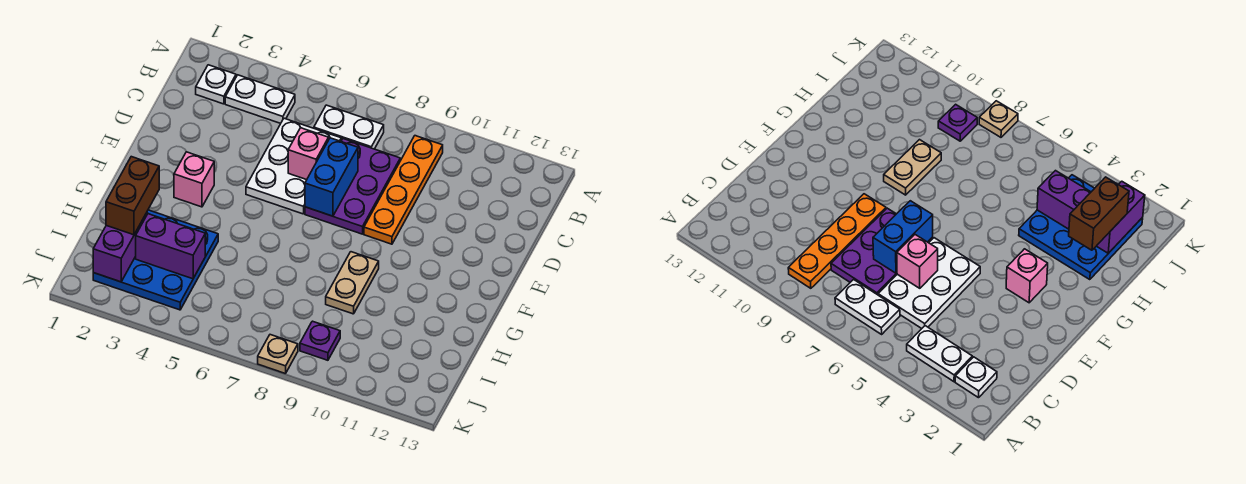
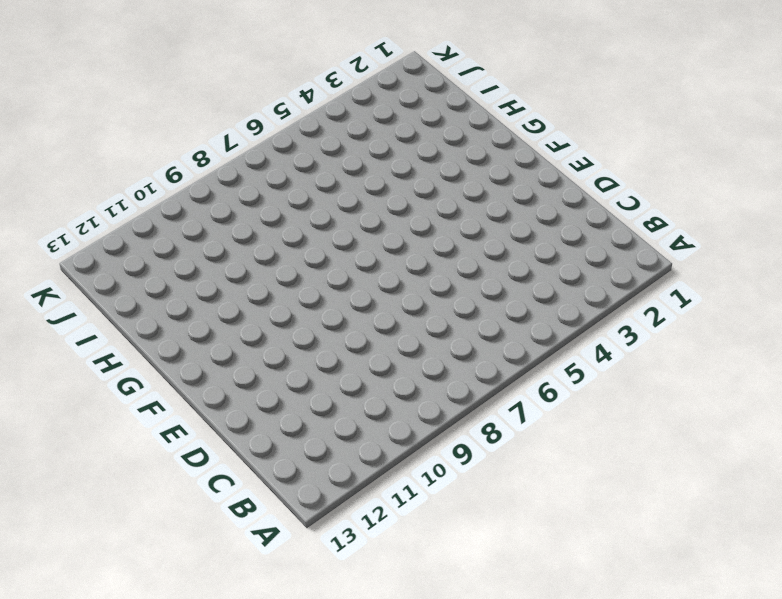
none -> white 1x1 plate [196,65,236,104]
none -> white 1x2 plate [225,75,295,123]
none -> white 1x2 plate [314,105,384,149]

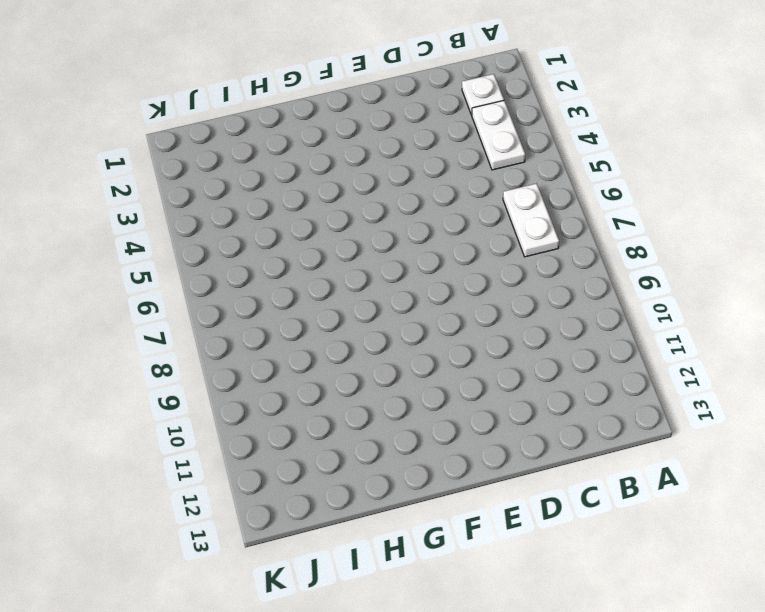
none -> orange 1x4 plate [364,136,443,244]
none -> white 2x3 plate [246,118,341,214]
none -> purple 2x3 plate [305,139,400,234]

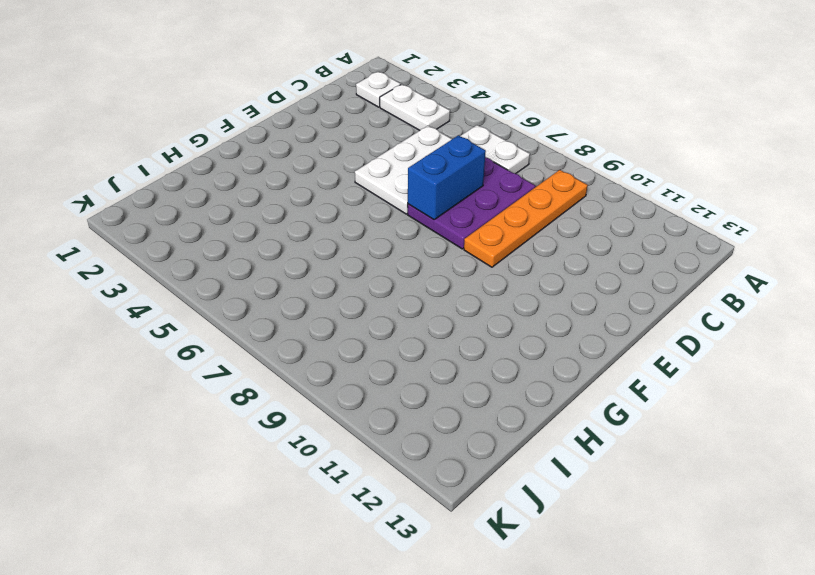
none -> pink 1x1 brick [174,152,214,207]
none -> tan 1x2 plate [326,252,379,314]
none -> blue 3x3 plate [93,210,218,310]

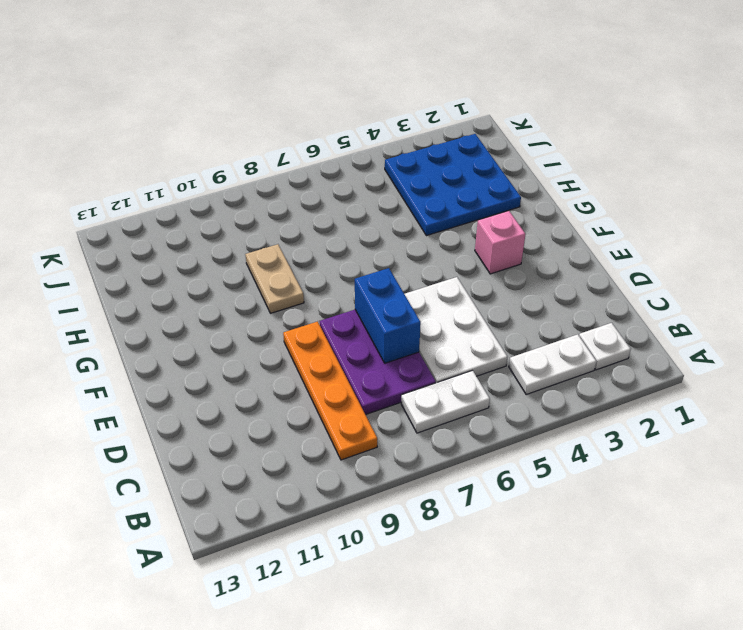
none -> purple 1x1 plate [300,321,340,360]
none -> tan 1x1 plate [258,335,298,374]
none -> pink 1x1 brick [288,128,329,180]

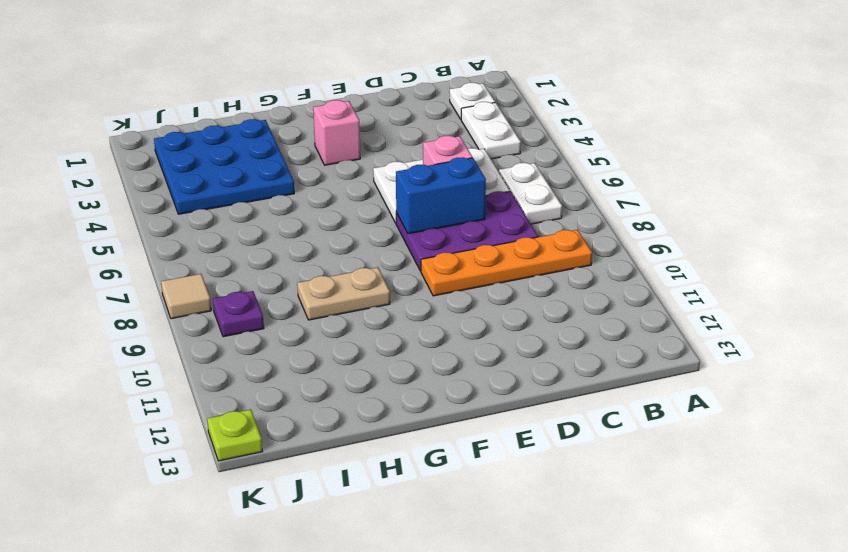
tan 1x1 tile [161,274,211,319] -> tan 1x1 plate [258,335,298,374]
lime 1x1 plate [207,409,262,461] -> none
none -> purple 1x2 brick [93,214,146,282]
none -> purple 1x2 brick [136,214,205,279]
none -> brown 1x2 brick [106,157,159,235]

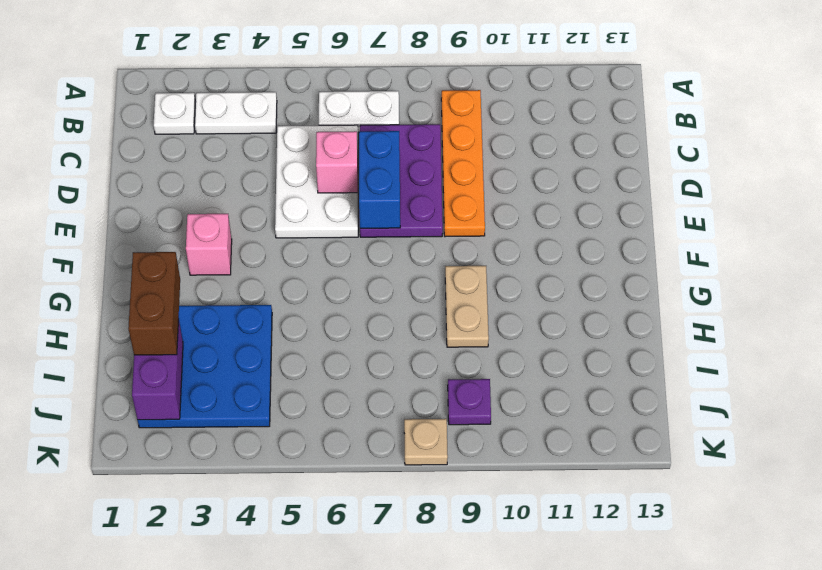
none -> purple 1x2 brick [136,214,205,279]

